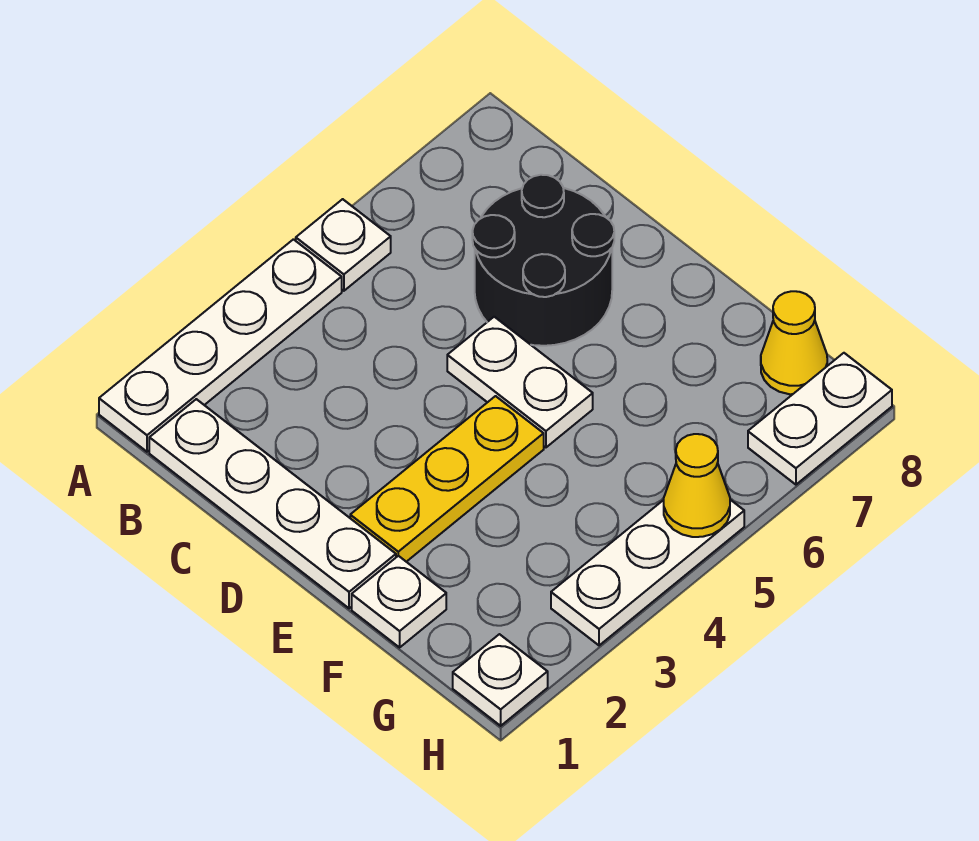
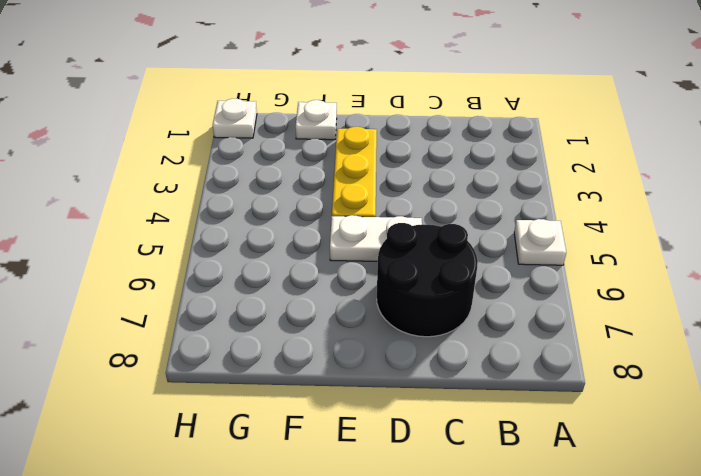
none -> white 1x4 plate [99,239,342,452]
none -> white 1x4 plate [149,399,396,608]
none -> yellow 1x1 cone [761,291,827,394]

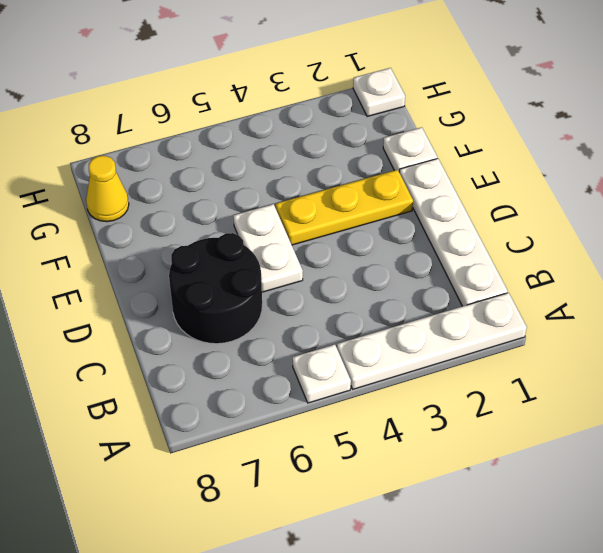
none -> white 1x3 plate [551,500,744,645]
none -> white 1x2 plate [748,353,892,485]
none -> yellow 1x1 cone [664,434,730,537]

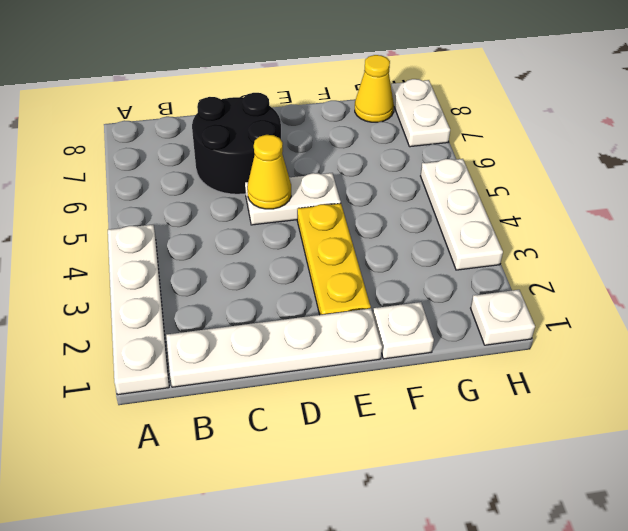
yellow 1x1 cone [247,135,291,209] -> yellow 1x1 cone moved to [664,434,730,537]
none -> white 1x1 plate [296,199,391,291]

